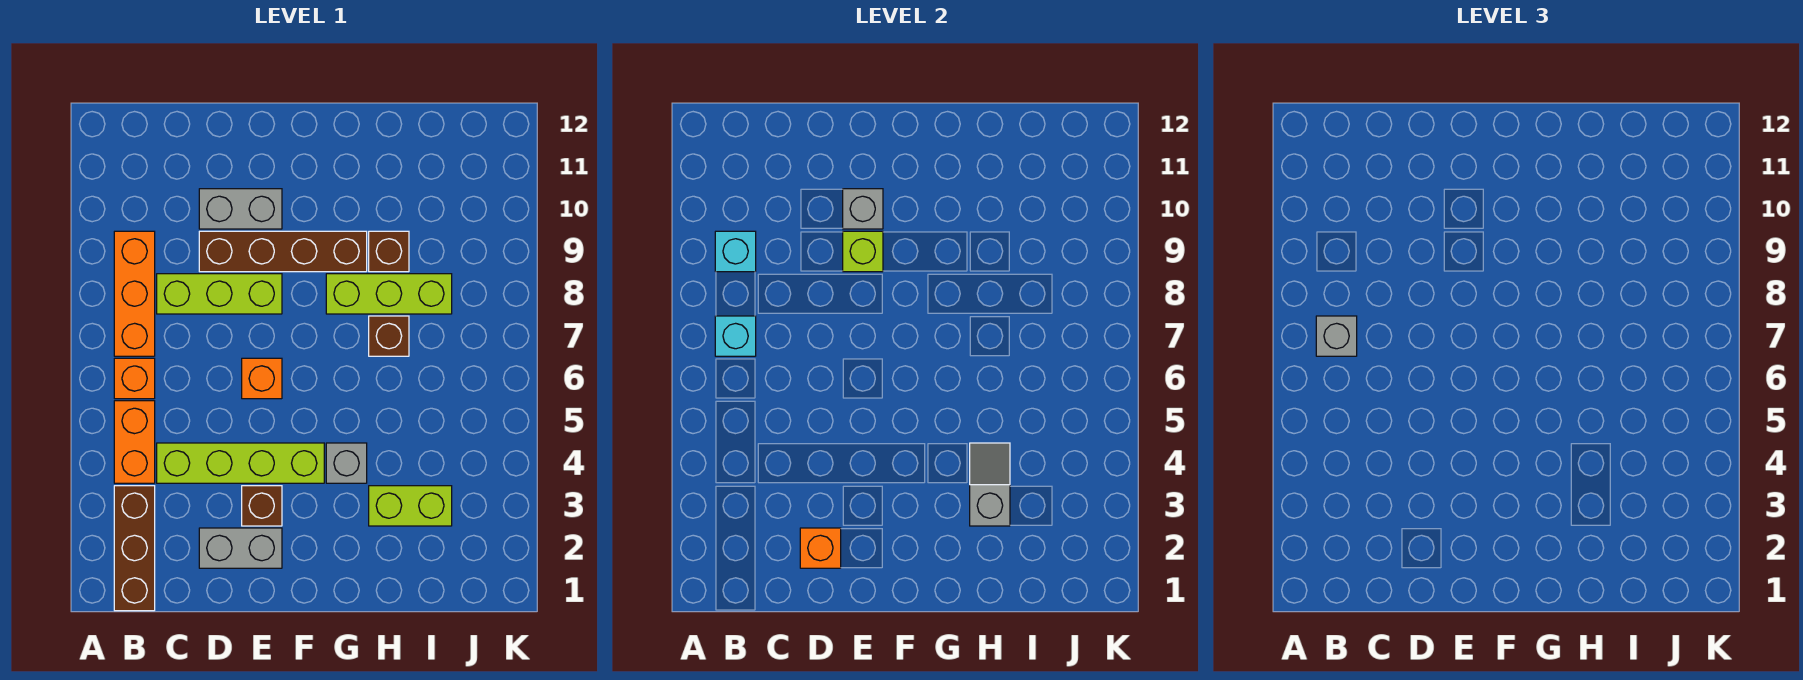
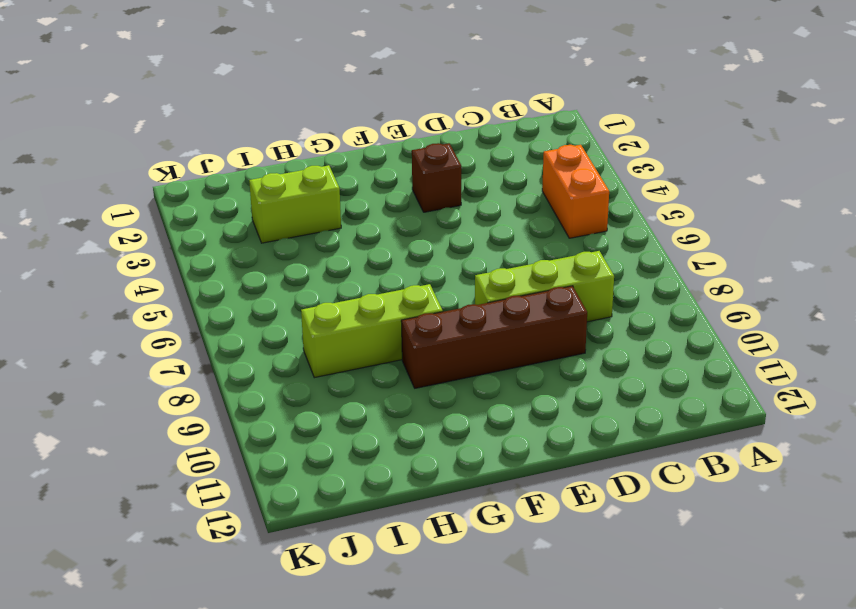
none -> brown 1x3 brick [114,486,155,611]
none -> orange 1x1 brick [114,358,155,399]
none -> orange 1x3 brick [114,231,155,356]

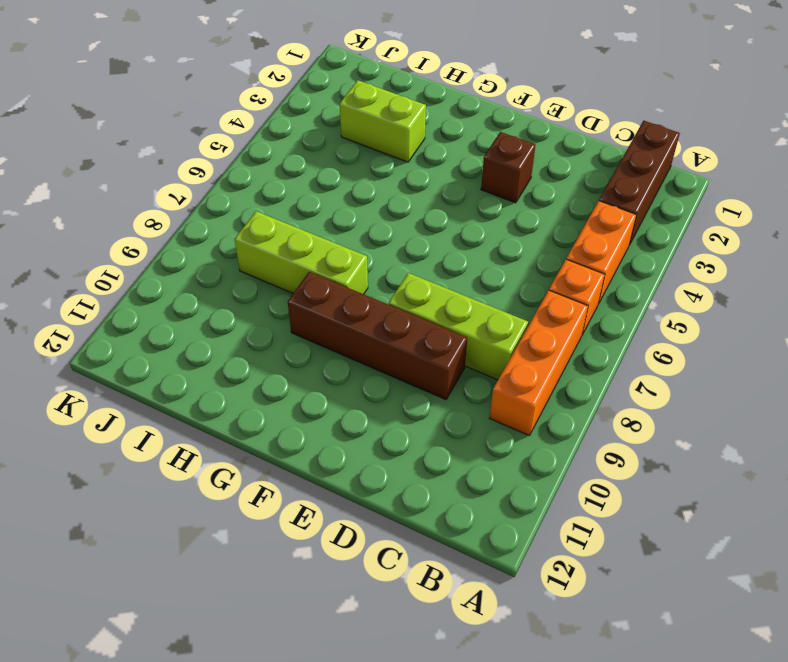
none -> lime 1x4 brick [157,443,324,483]
none -> grey 1x2 brick [199,528,282,568]
none -> grey 1x2 brick [199,189,282,229]

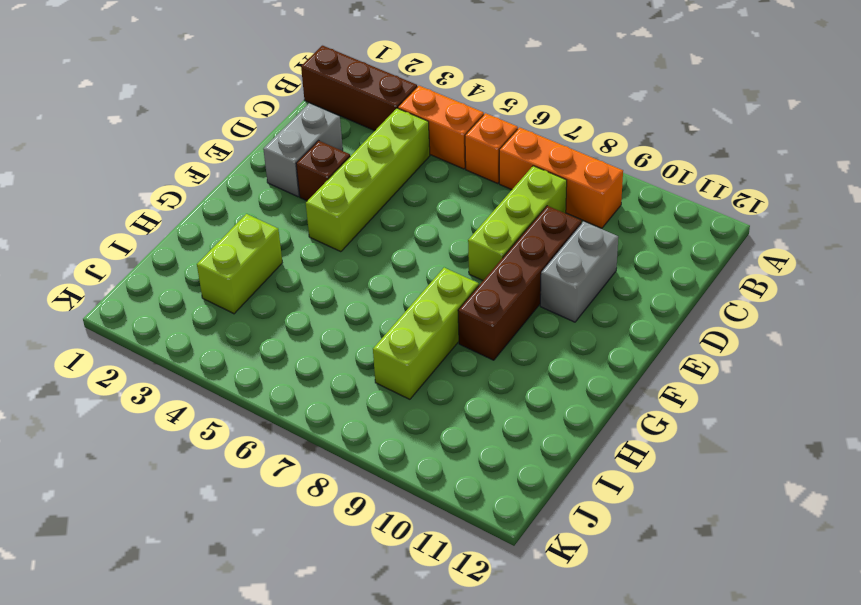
none -> orange 1x1 brick [242,358,282,399]
none -> grey 1x1 brick [326,443,367,483]
none -> brown 1x1 brick [369,316,409,356]

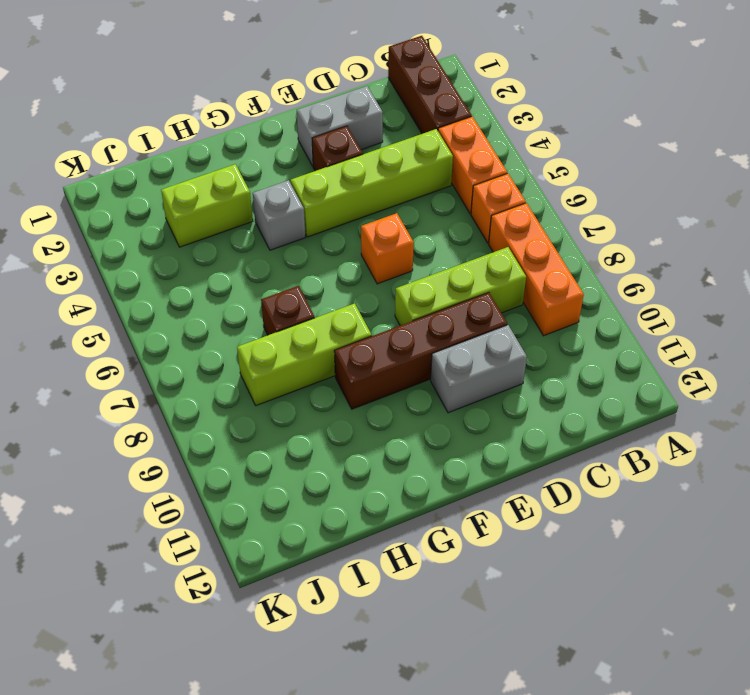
none -> brown 1x1 brick [369,231,409,272]
none -> cyan 1x1 brick [715,316,756,356]
none -> cyan 1x1 brick [715,231,756,272]

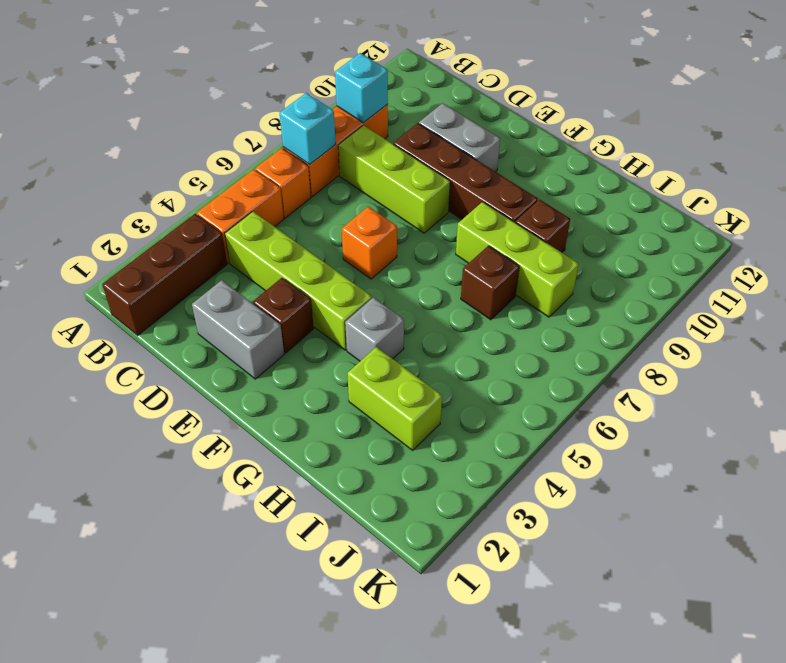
none -> orange 1x1 brick [800,528,841,568]
none -> lime 1x1 brick [843,231,883,272]
none -> grey 1x1 brick [843,189,883,229]

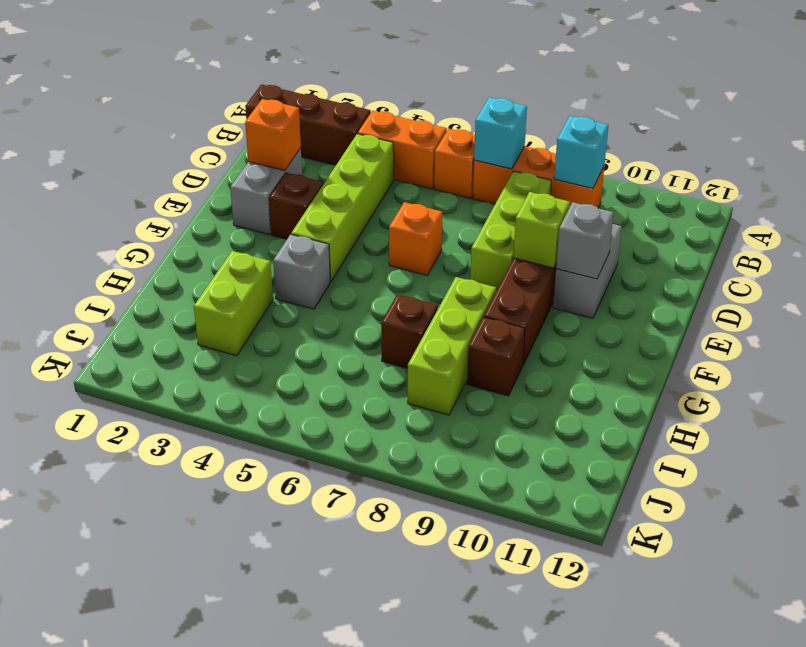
none -> grey 1x2 slope [970,443,1010,526]
none -> grey 1x1 brick [1316,316,1357,356]

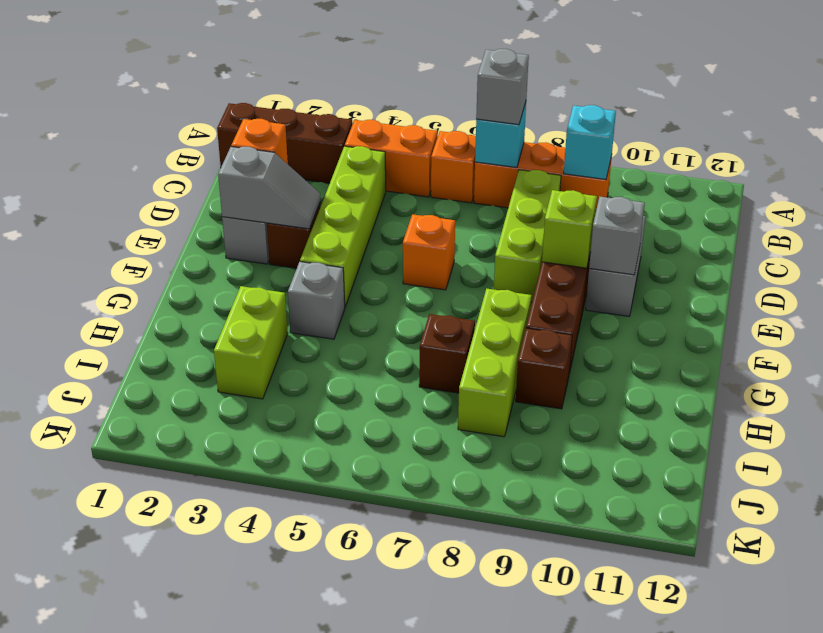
grey 1x2 slope [218,147,320,229] -> grey 1x2 slope moved to [970,443,1010,526]

